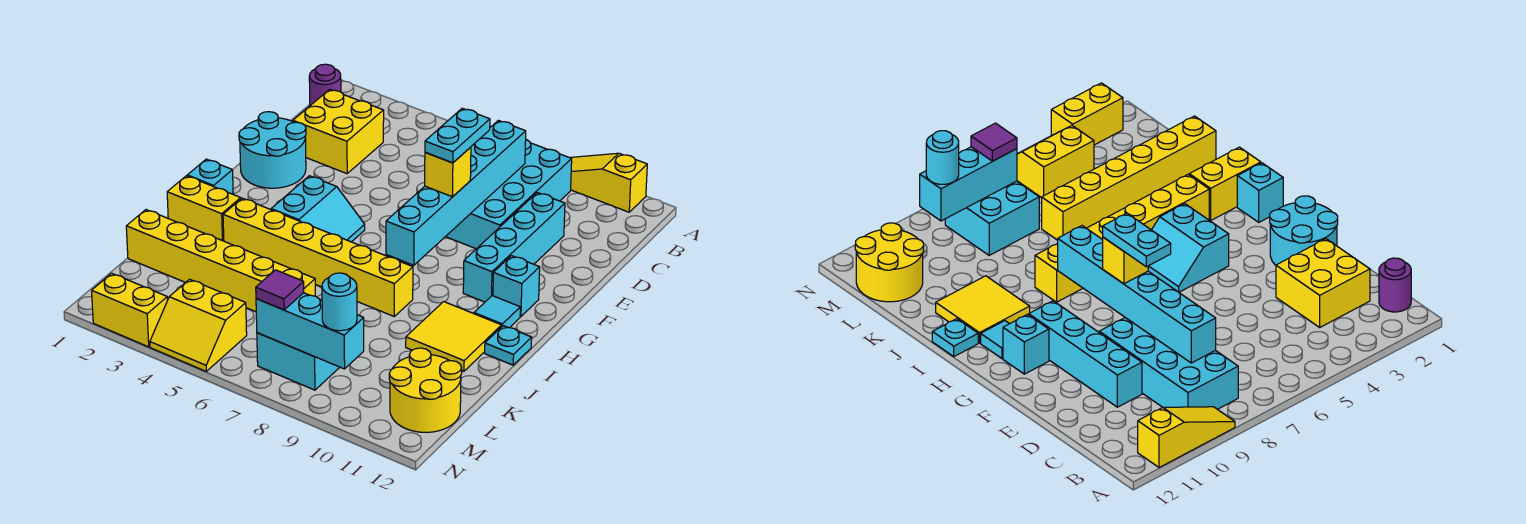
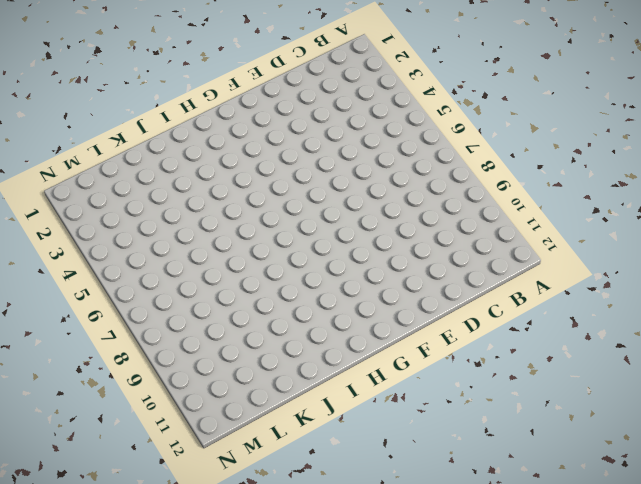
none -> yellow 1x3 slope [570,153,647,212]
none -> purple 1x1 round brick [309,64,341,106]
none -> cyan 2x4 brick [446,140,572,249]

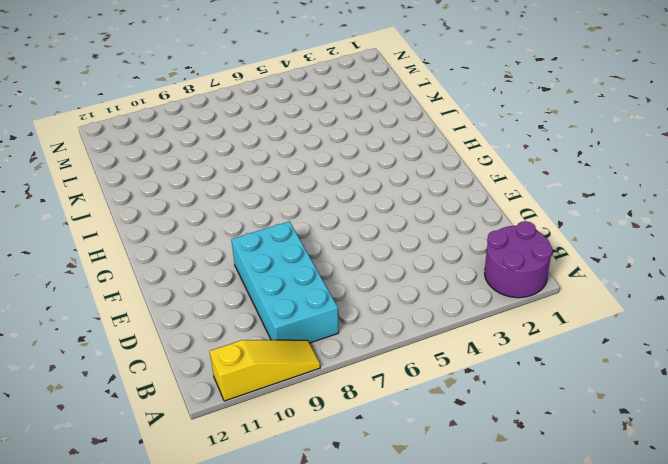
purple 2x2 round brick [485,221,553,298] -> purple 1x1 round brick [309,64,341,106]
none -> yellow 2x2 brick [293,89,384,174]
none -> cyan 1x4 brick [463,193,565,302]
none -> cyan 2x2 round brick [239,112,306,188]

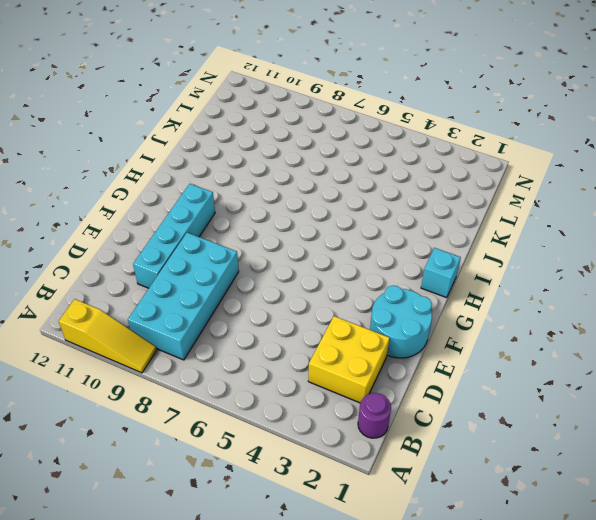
none -> cyan 2x2 slope [271,176,365,242]
none -> cyan 1x1 brick [493,256,540,317]
none -> cyan 1x1 tile [474,296,520,328]

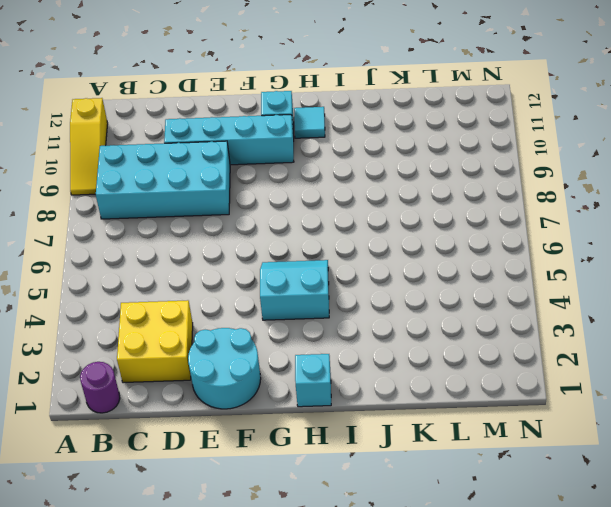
none -> yellow 1x2 brick [167,176,241,241]
none -> yellow 1x6 brick [223,198,413,316]
none -> yellow 2x2 tile [406,302,502,371]

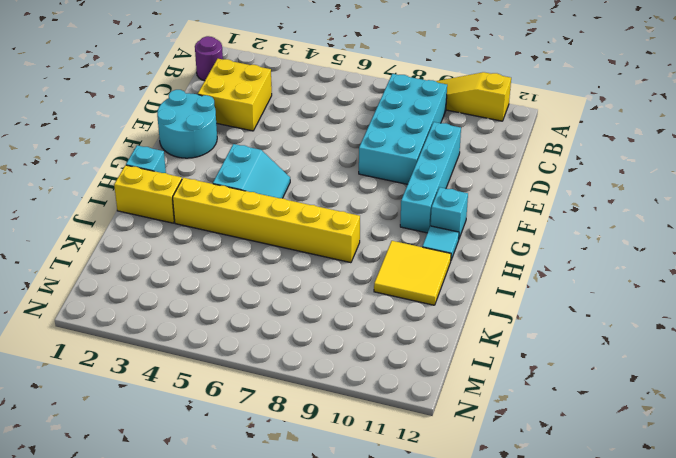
none -> cyan 1x1 plate [485,326,532,365]
none -> yellow 1x6 brick [126,210,315,312]
none -> cyan 2x2 brick [257,333,340,390]

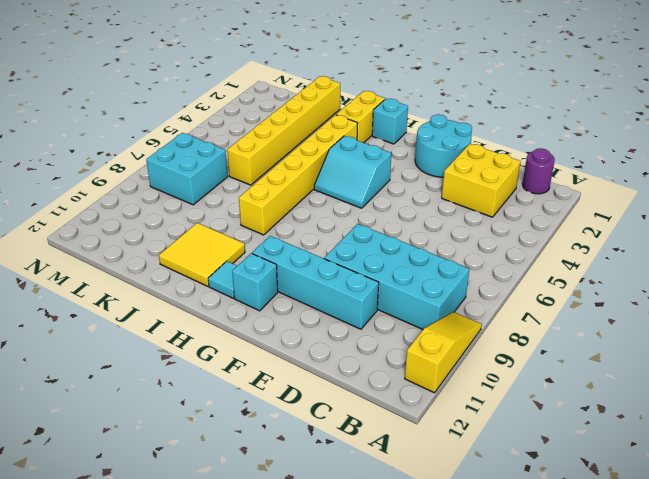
none -> cyan 1x1 plate [485,326,532,365]
none -> yellow 2x2 round brick [389,348,462,432]
none -> yellow 2x2 slope [150,279,247,371]

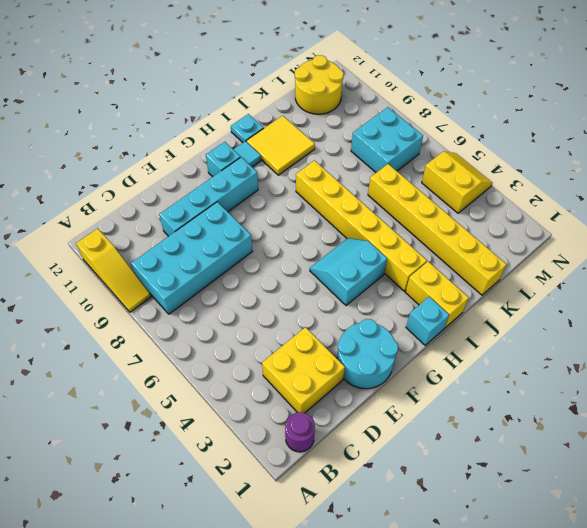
none -> yellow 1x2 brick [92,273,167,347]
none -> cyan 1x6 brick [386,120,526,265]
none -> cyan 1x3 brick [256,293,364,369]

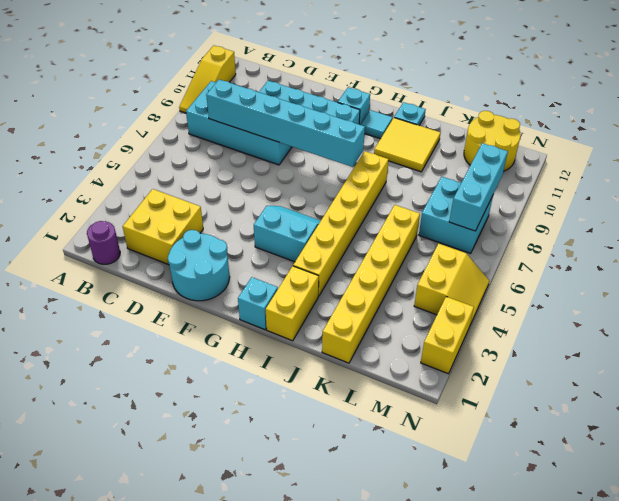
none -> yellow 1x1 brick [425,147,471,197]
none -> purple 1x1 tile [256,270,304,310]
none -> cyan 1x1 round brick [322,273,357,331]

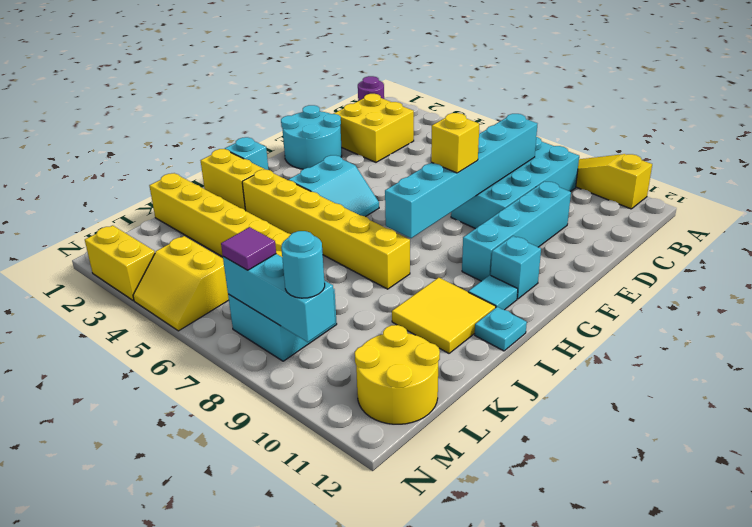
none -> cyan 1x2 plate [425,108,490,163]

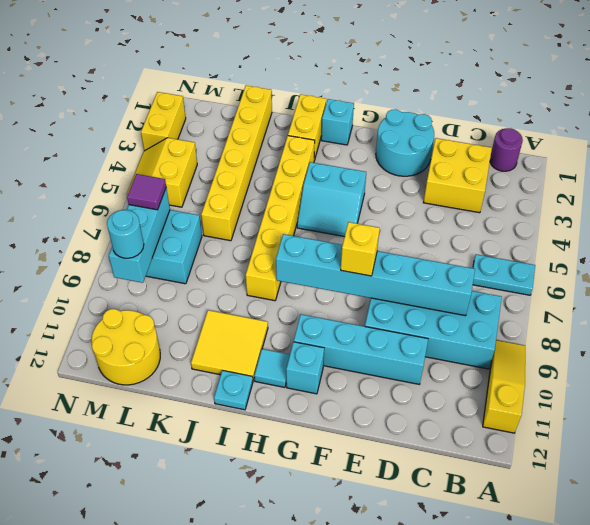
cyan 1x2 plate [473,254,535,295] -> cyan 1x2 plate moved to [425,108,490,163]

